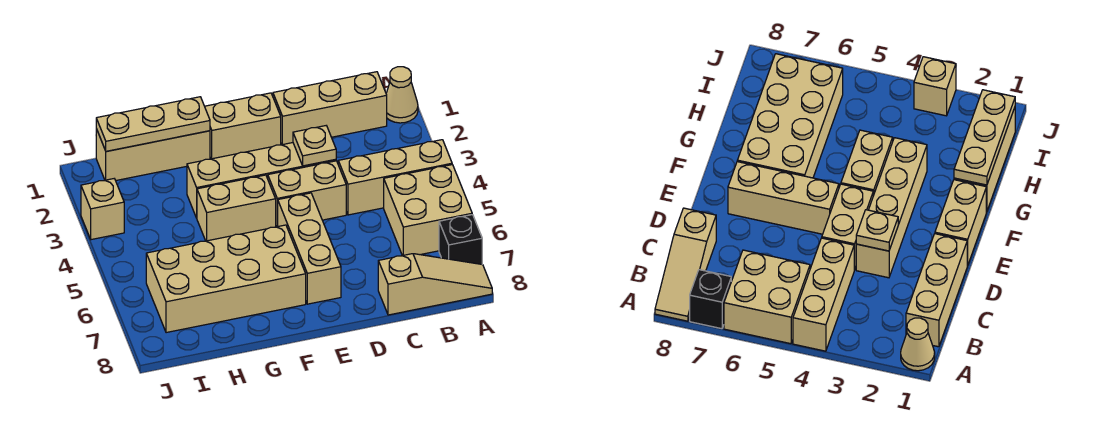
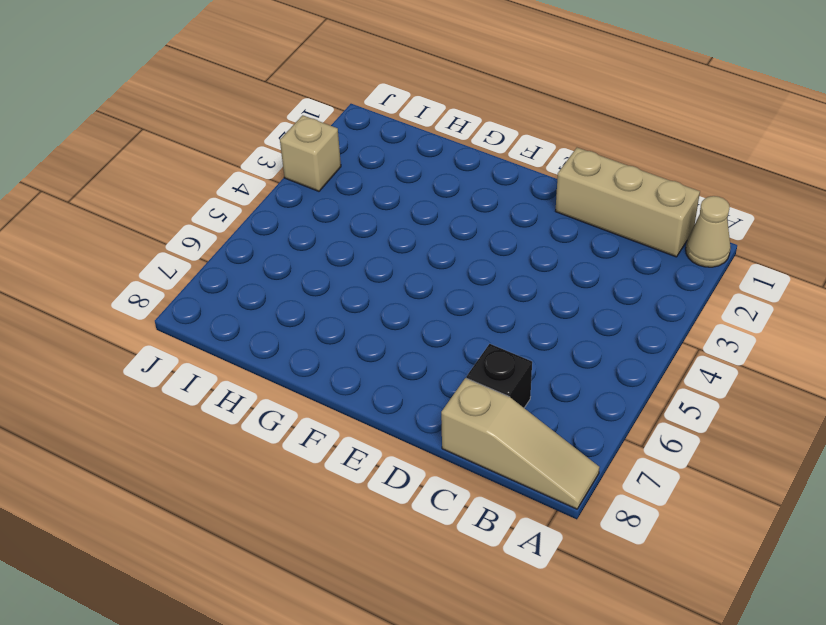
black 1x1 brick [466,344,532,408] -> black 1x1 brick moved to [439,215,482,264]
none -> tan 1x3 brick [338,140,452,215]
none -> tan 2x2 brick [384,165,472,256]
none -> tan 1x4 brick [187,143,336,218]

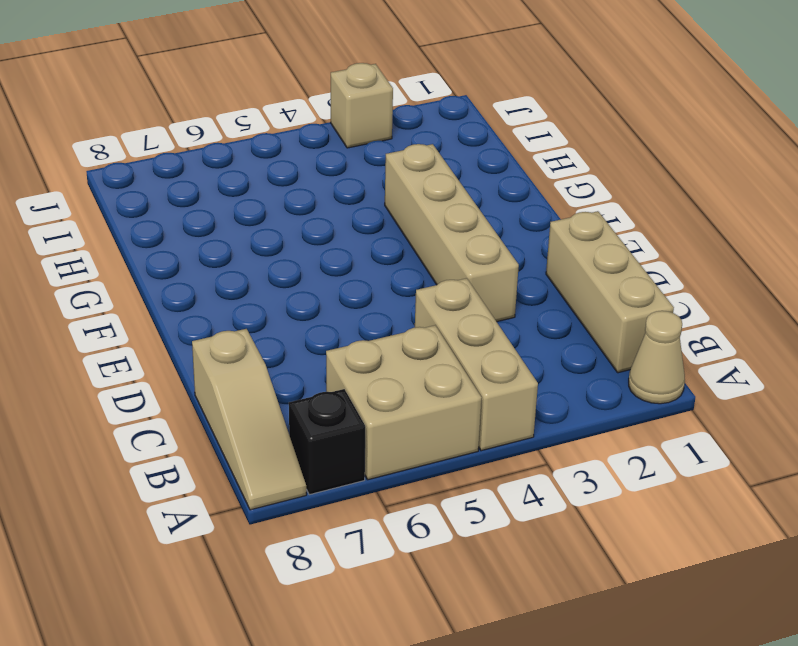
none -> tan 1x2 brick [268,161,346,227]
none -> tan 1x2 brick [205,93,281,159]
none -> tan 1x3 brick [278,193,341,304]

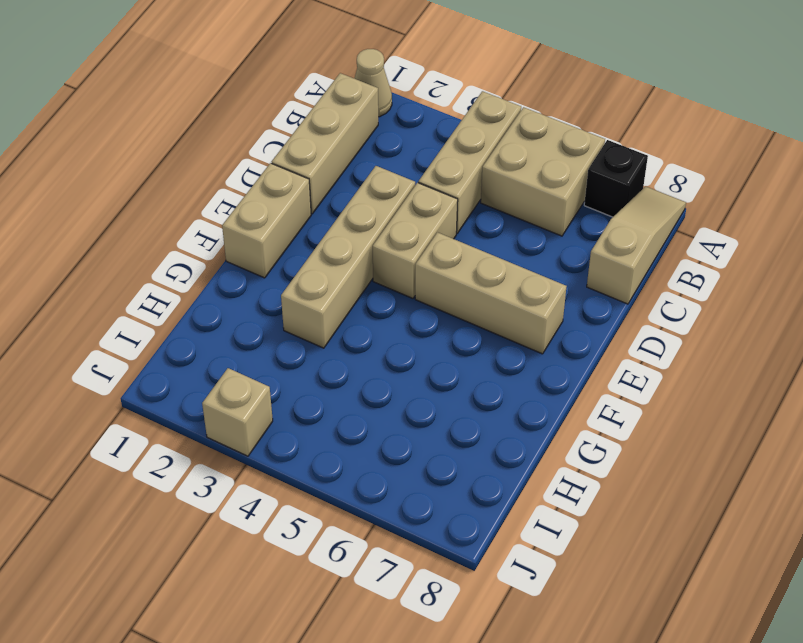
none -> tan 1x2 brick [197,175,276,241]
none -> tan 2x4 brick [146,225,306,333]
none -> tan 1x3 brick [96,129,210,181]

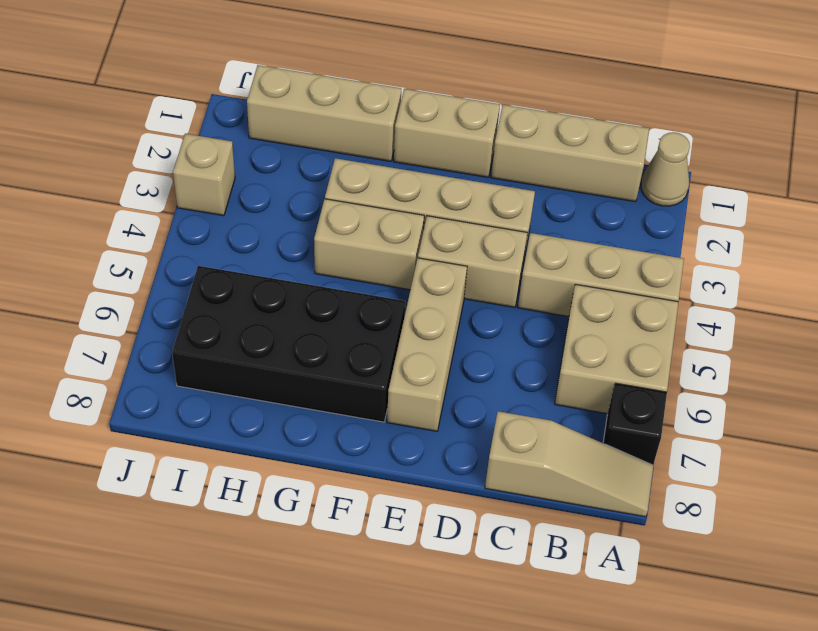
black 2x4 brick [172,266,405,422] -> tan 2x4 brick [146,225,306,333]
none -> tan 1x1 plate [293,126,336,166]
none -> tan 1x3 plate [96,97,210,151]

